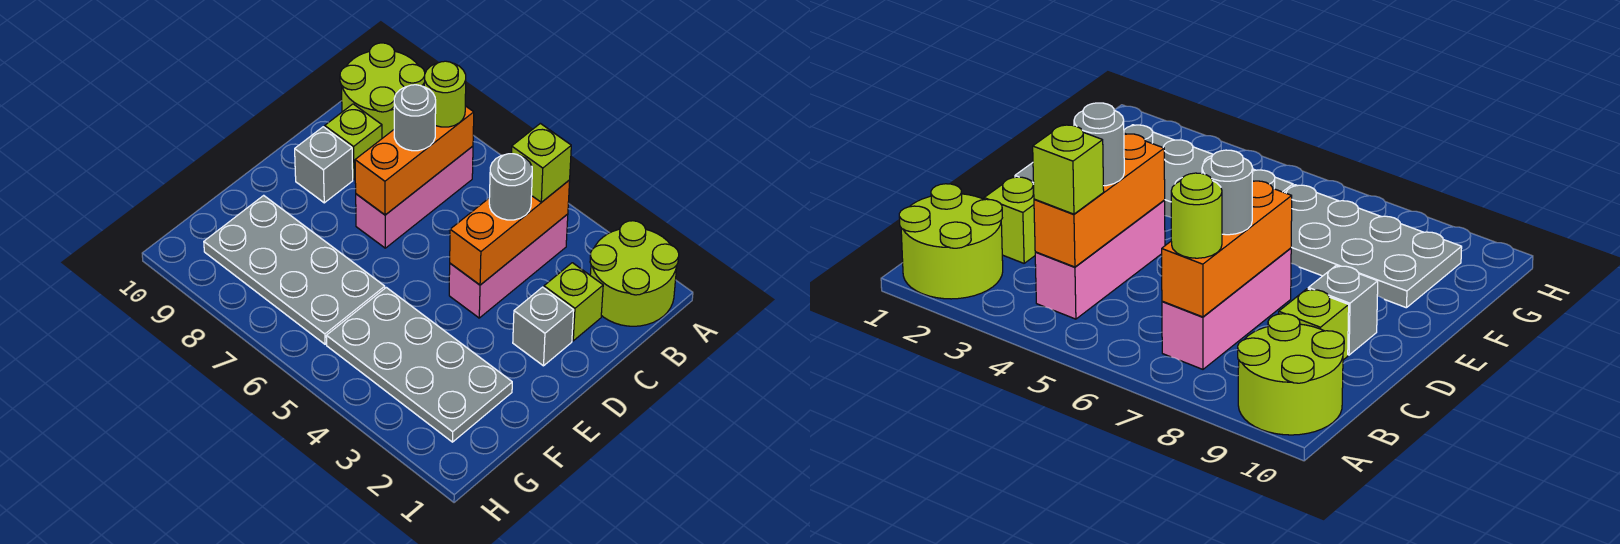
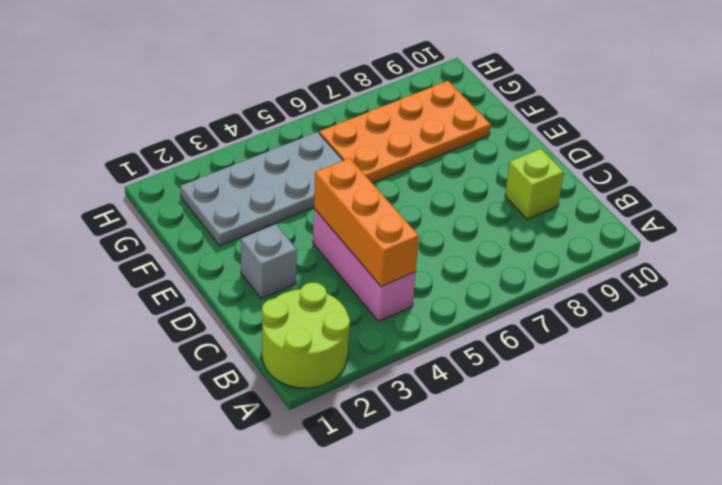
orange 2x4 plate [319,81,491,183] -> grey 2x4 plate [204,195,385,344]
none -> lime 2x2 round brick [340,43,425,138]
none -> pink 1x3 brick [356,146,473,248]
none -> lime 1x1 brick [544,263,603,341]

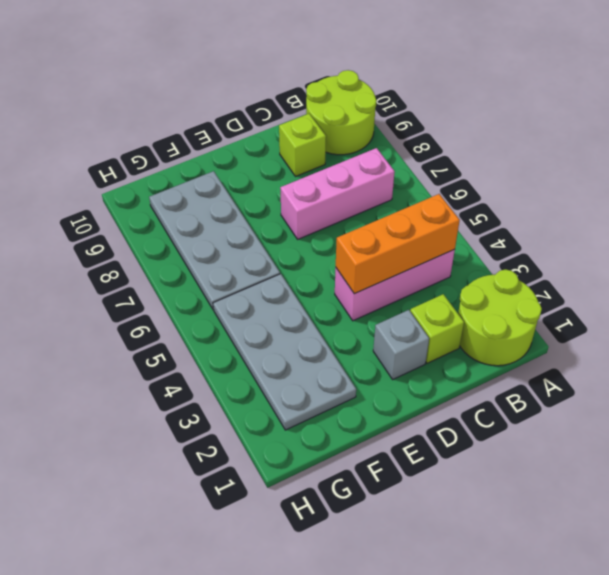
none -> grey 1x1 brick [295,127,353,203]
none -> orange 1x3 brick [355,106,474,215]
none -> lime 1x1 brick [511,123,571,202]

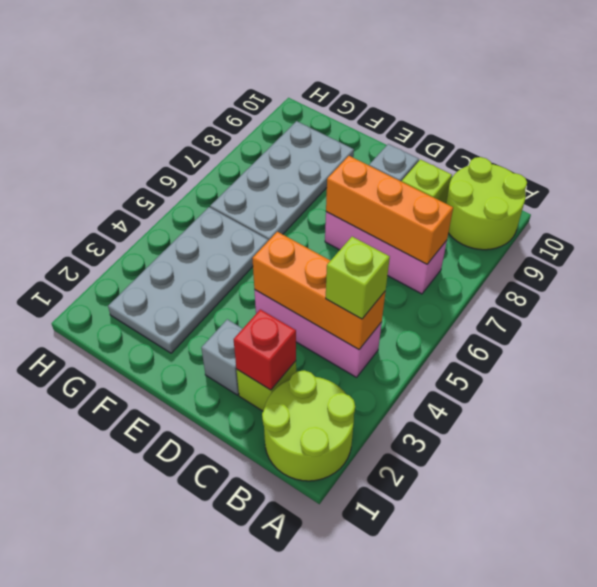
red 1x1 brick [234,309,296,390] -> none
none -> lime 1x1 round brick [424,61,466,127]
none -> grey 1x1 round brick [489,154,532,220]
none -> grey 1x1 round brick [394,85,436,151]

